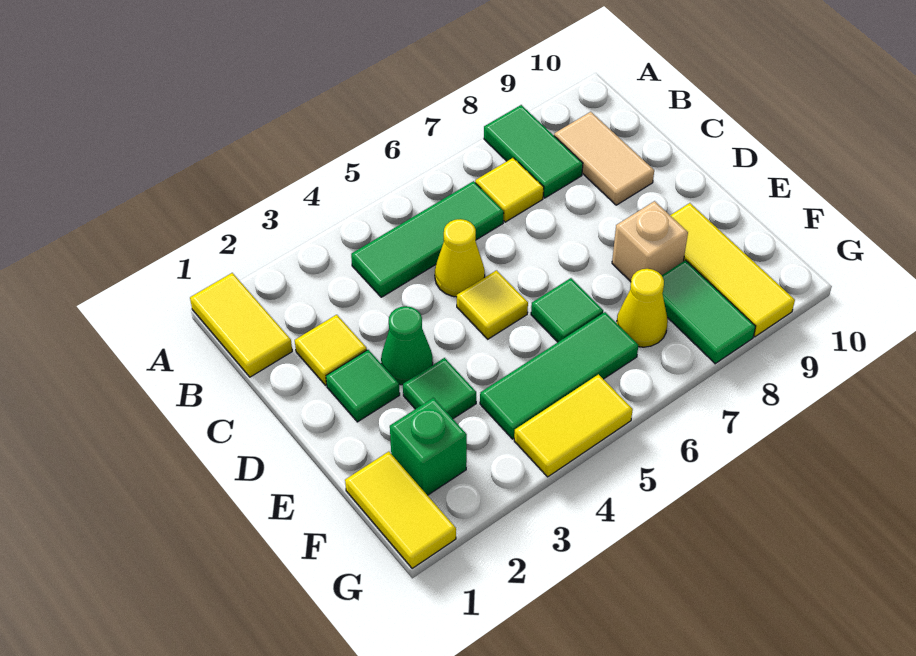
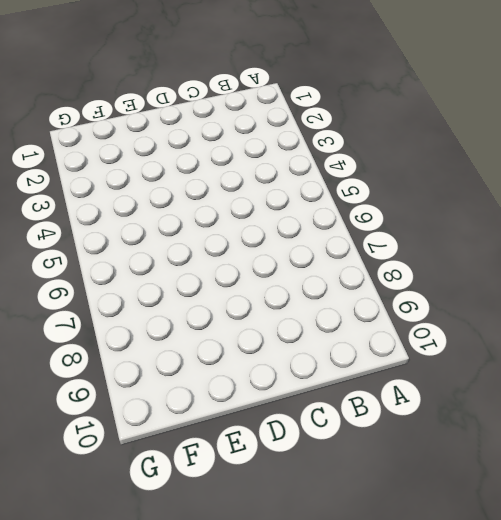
none -> yellow 1x2 tile [190,273,292,377]
none -> green 1x2 tile [484,105,583,198]
none -> green 1x3 tile [351,181,504,297]

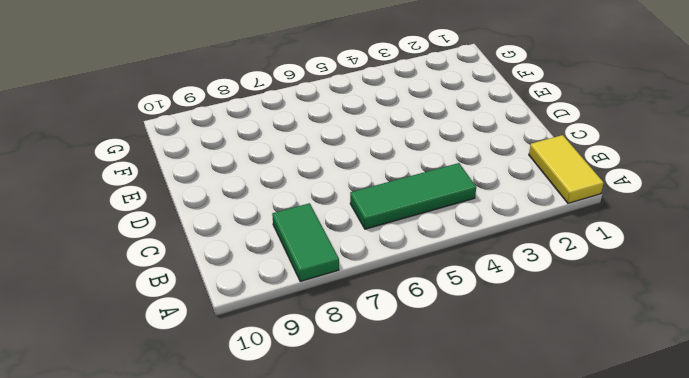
none -> yellow 1x1 tile [475,158,544,222]
none -> tan 1x2 tile [554,112,654,205]
none -> yellow 1x1 tile [295,315,367,385]

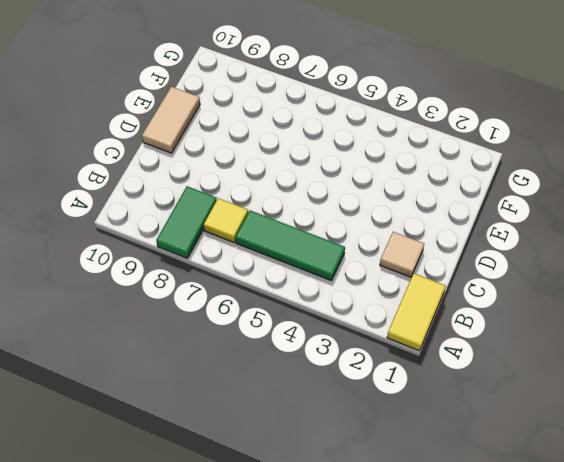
tan 1x1 tile [380,232,424,277] -> yellow 1x1 tile [295,315,367,385]
tan 1x2 tile [142,87,200,153] -> tan 1x2 tile moved to [554,112,654,205]
none -> yellow 1x1 cone [435,219,485,297]
none -> green 1x1 tile [326,350,400,422]
none -> green 1x1 cone [381,306,433,385]

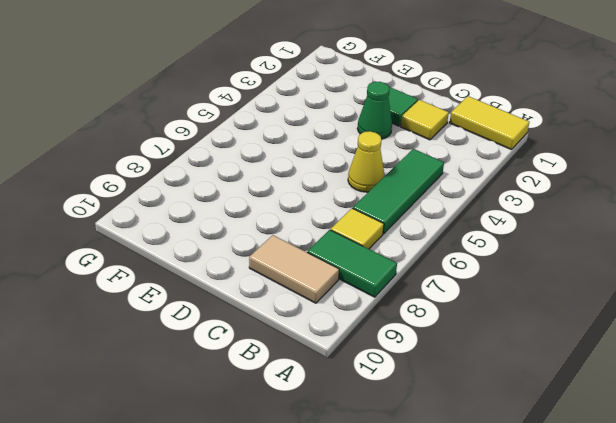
none -> yellow 1x1 tile [457,270,528,339]
none -> green 1x1 tile [403,358,476,419]
none -> green 1x1 tile [531,278,603,342]

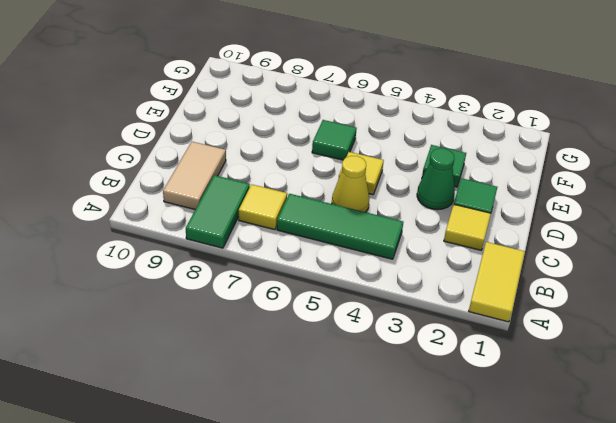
none -> tan 1x1 brick [612,201,688,282]
none -> yellow 1x3 tile [670,203,795,337]
none -> yellow 1x2 tile [345,452,456,569]

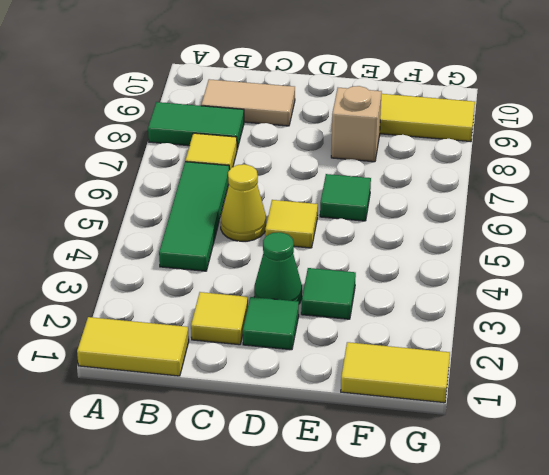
none -> green 1x1 brick [390,398,467,495]
none -> green 1x3 tile [480,312,638,439]
none -> yellow 1x1 cone [617,269,668,347]

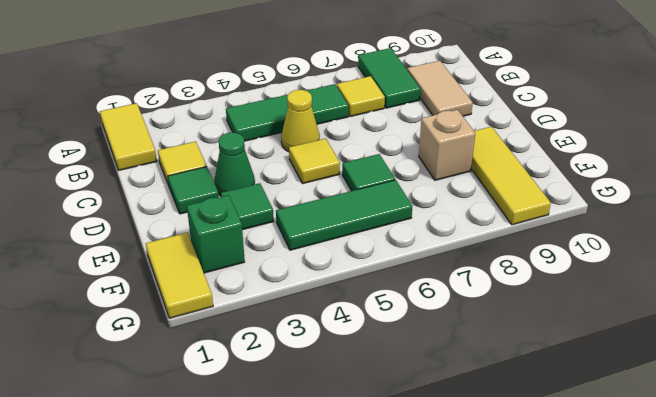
none -> yellow 1x1 cone [617,269,668,347]
none -> green 1x2 tile [662,260,756,364]
none -> yellow 1x2 tile [514,374,633,477]

